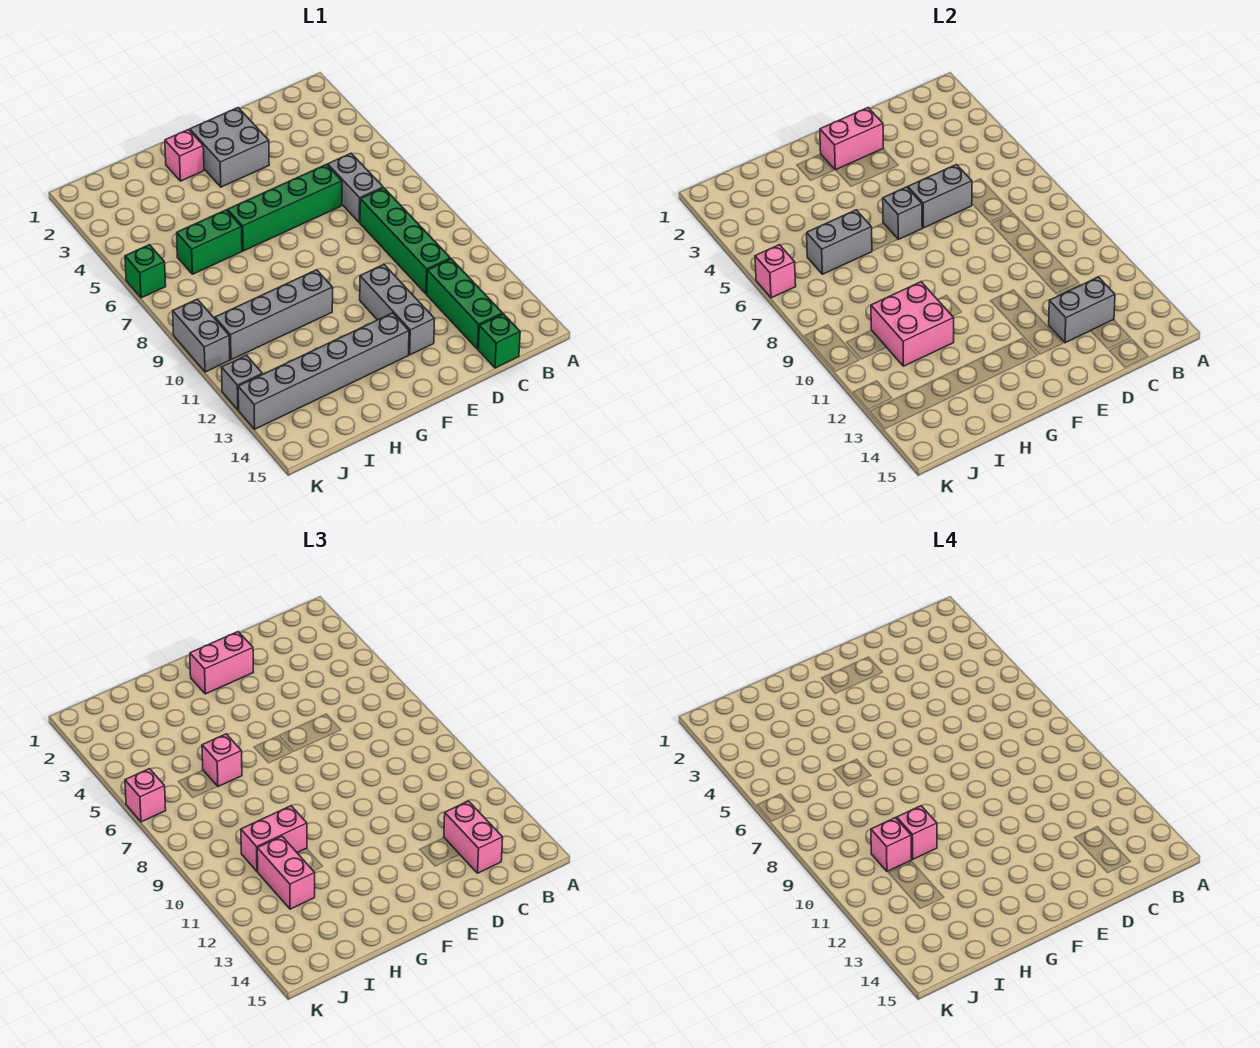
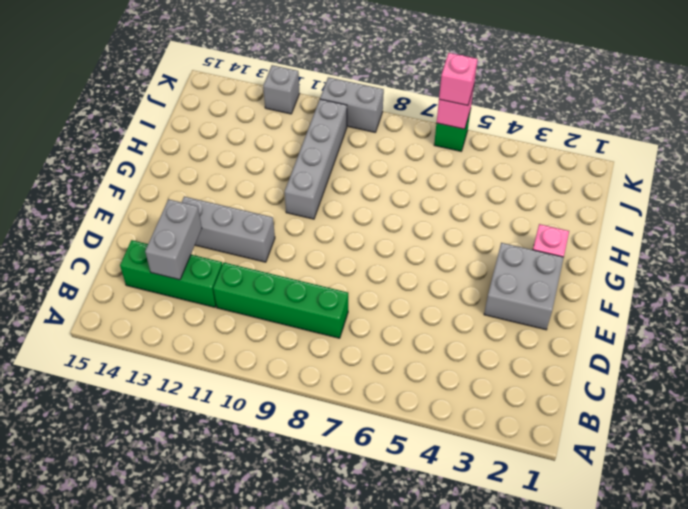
none -> grey 1x2 brick [328,153,383,223]
none -> green 1x1 brick [478,314,520,368]
none -> green 1x4 brick [228,165,342,251]

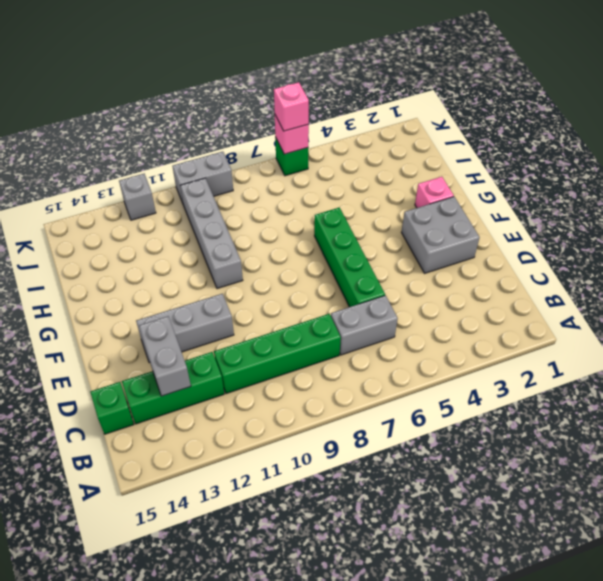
none -> grey 1x6 brick [238,313,409,429]
none -> green 1x2 brick [177,210,242,274]
none -> grey 1x2 brick [908,165,972,228]

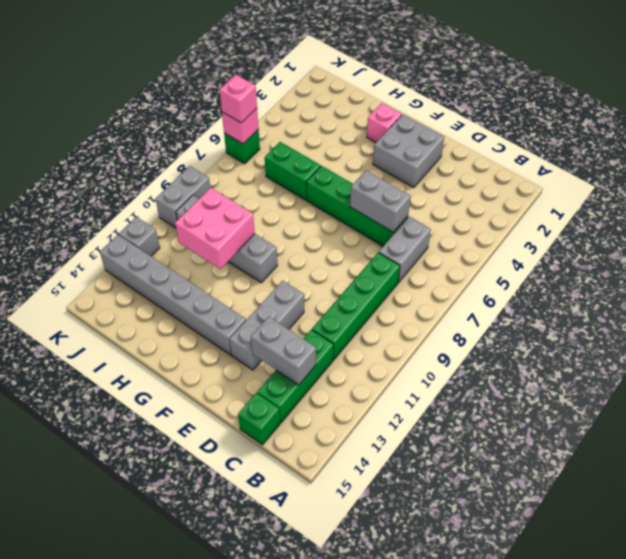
none -> pink 1x2 brick [820,108,884,170]
none -> grey 1x1 brick [883,187,922,239]
none -> grey 1x2 brick [807,210,872,274]

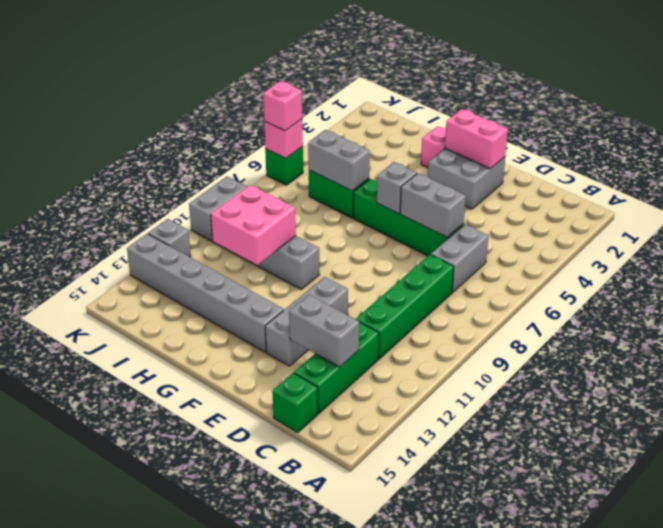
none -> pink 1x2 brick [444,801,503,873]
none -> pink 1x2 brick [190,632,253,694]
none -> pink 1x1 brick [202,734,242,787]

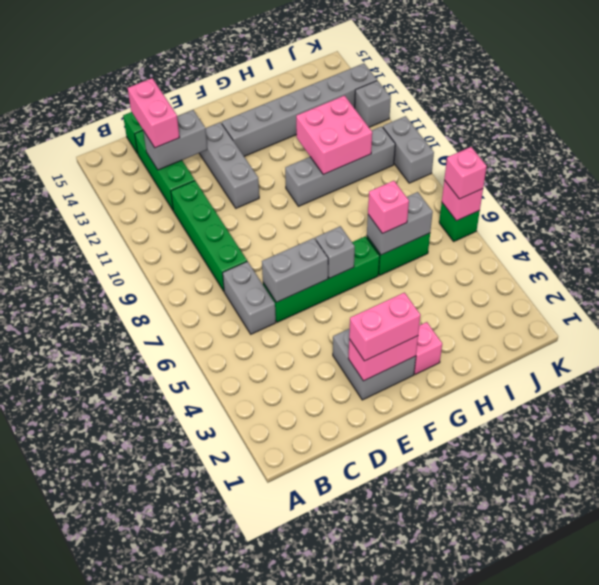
none -> pink 1x2 brick [241,806,307,871]
none -> pink 1x2 brick [257,836,315,909]
none -> pink 1x1 brick [897,806,937,859]

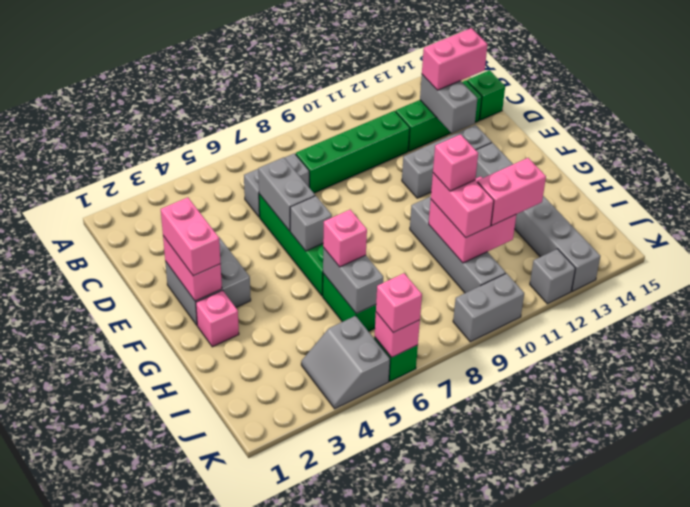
grey 2x2 slope [301,316,390,409] -> none
none -> pink 1x1 brick [871,818,911,871]

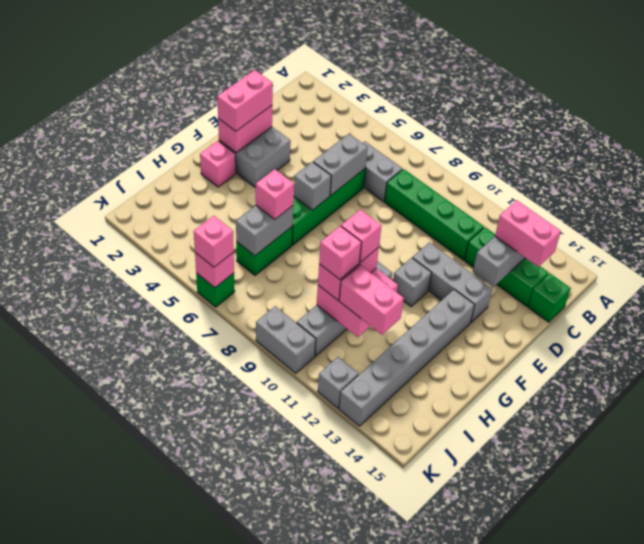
grey 1x1 brick [393,258,432,307] -> none

